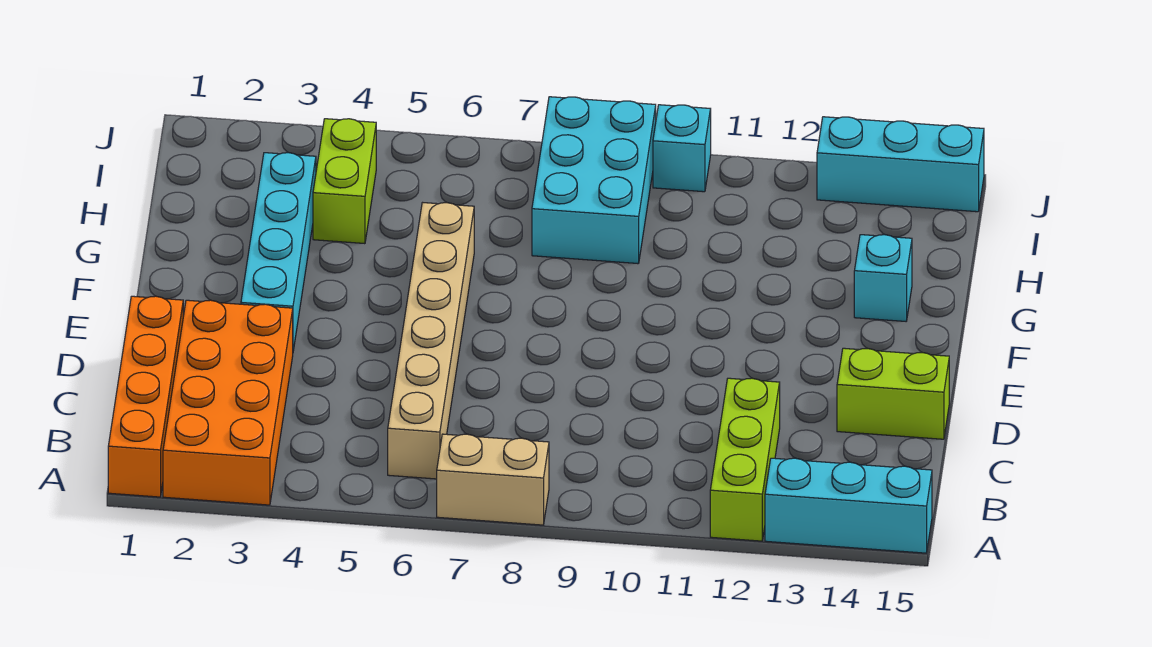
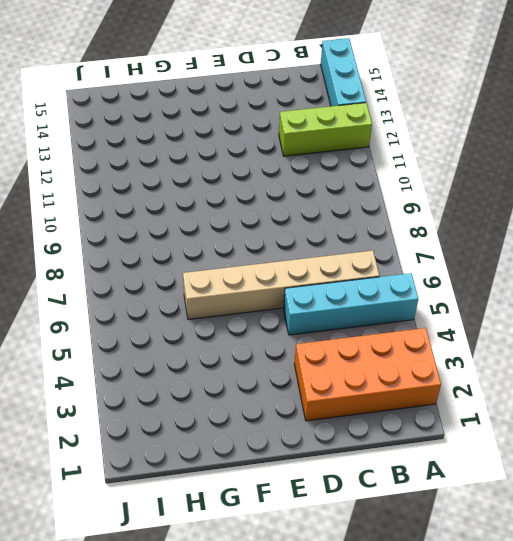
cyan 1x4 brick [284,273,418,335] -> cyan 1x4 brick moved to [241,153,316,351]
none -> orange 1x4 brick [108,296,183,497]
none -> tan 1x2 brick [437,434,549,525]
none -> lime 1x2 brick [837,348,949,439]

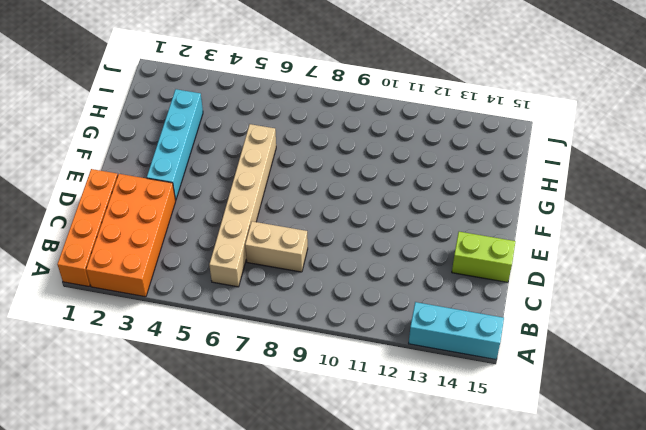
tan 1x2 brick [245,221,308,272] -> tan 1x2 brick moved to [437,434,549,525]
none -> lime 1x3 brick [710,378,780,541]
none -> cyan 1x1 brick [854,235,912,321]
none -> lime 1x2 brick [313,119,376,244]

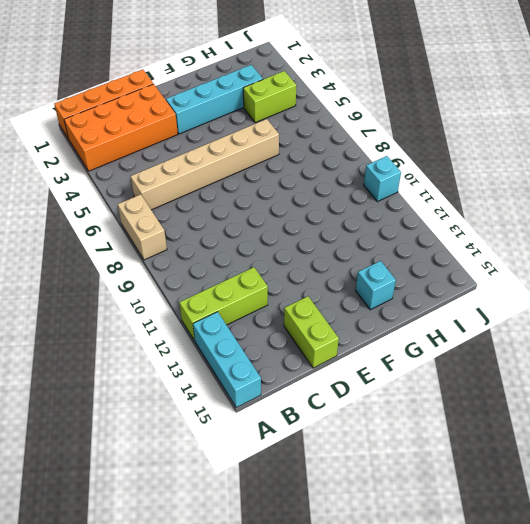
none -> cyan 2x3 brick [532,97,656,264]
none -> cyan 1x3 brick [817,117,984,212]

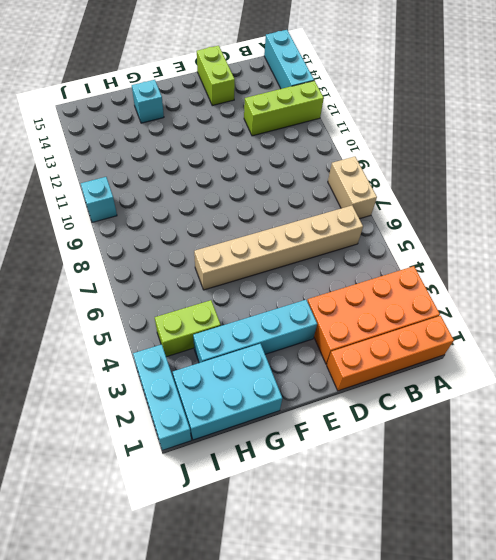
cyan 2x3 brick [173,344,282,440] -> cyan 2x3 brick moved to [532,97,656,264]
cyan 1x3 brick [133,344,191,450] -> cyan 1x3 brick moved to [817,117,984,212]

